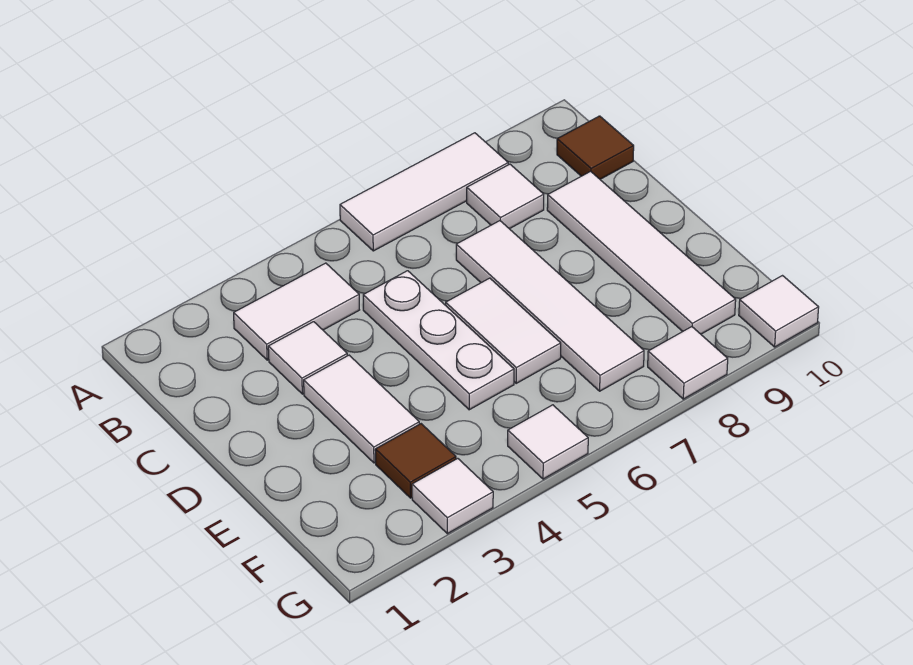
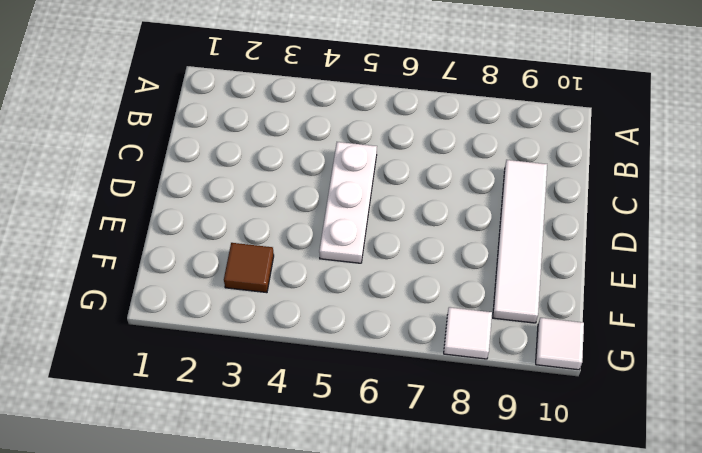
none -> white 1x3 tile [340,133,508,251]
none -> white 1x2 tile [234,263,359,360]
none -> white 1x1 tile [467,164,544,229]

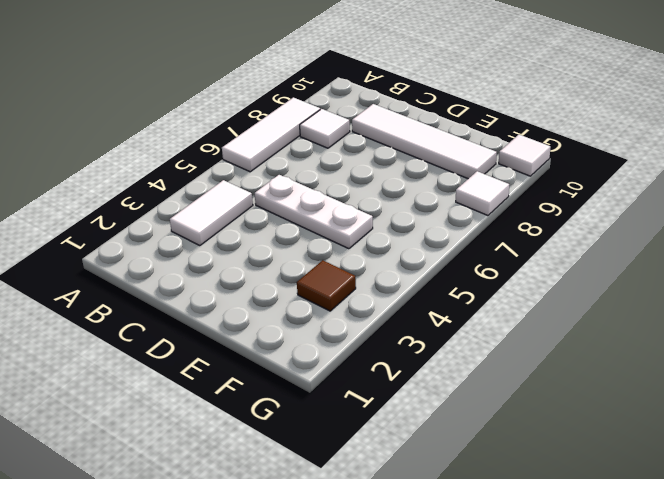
none -> brown 1x1 tile [557,116,634,179]
none -> white 1x1 tile [268,322,347,394]
none -> white 1x4 tile [456,221,644,391]

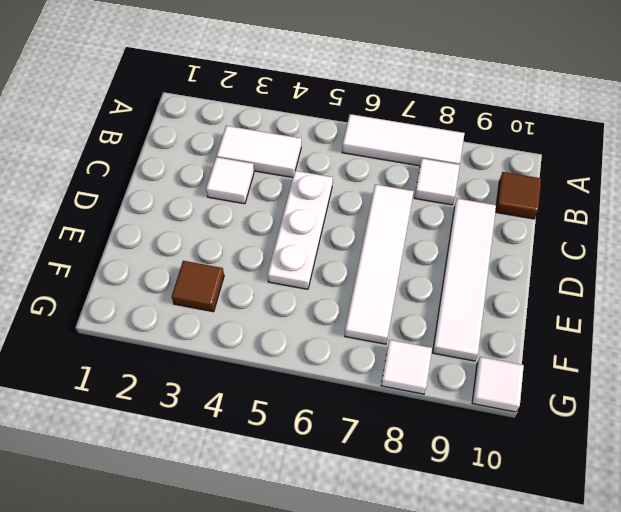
none -> white 1x2 tile [304,355,419,463]
none -> white 1x2 tile [446,278,561,383]
none -> white 1x1 tile [412,458,493,534]

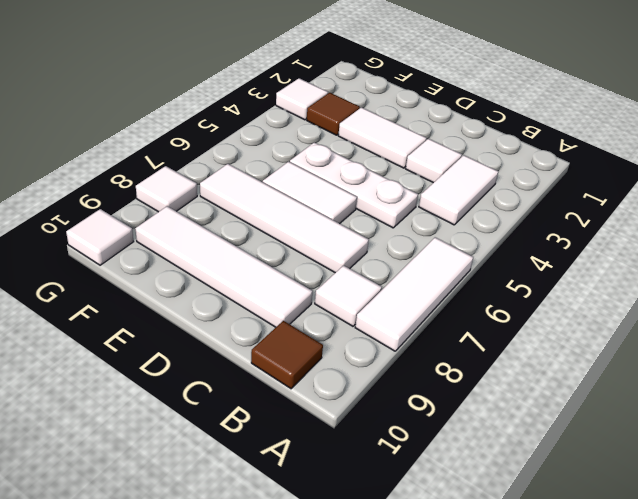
none -> white 1x1 tile [508,405,588,479]

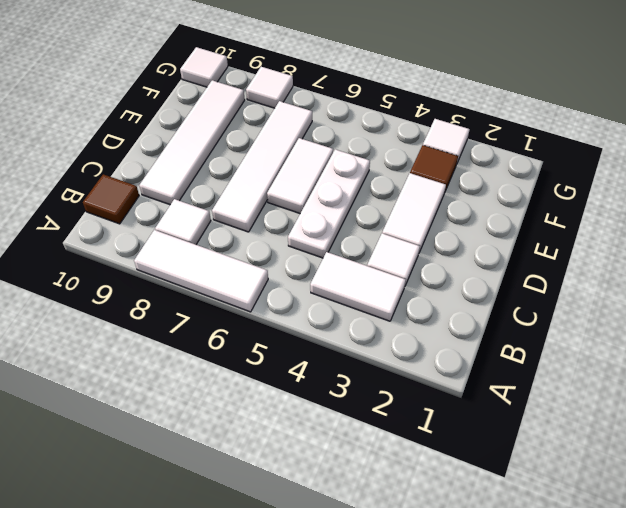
none -> white 1x1 tile [508,405,588,479]

